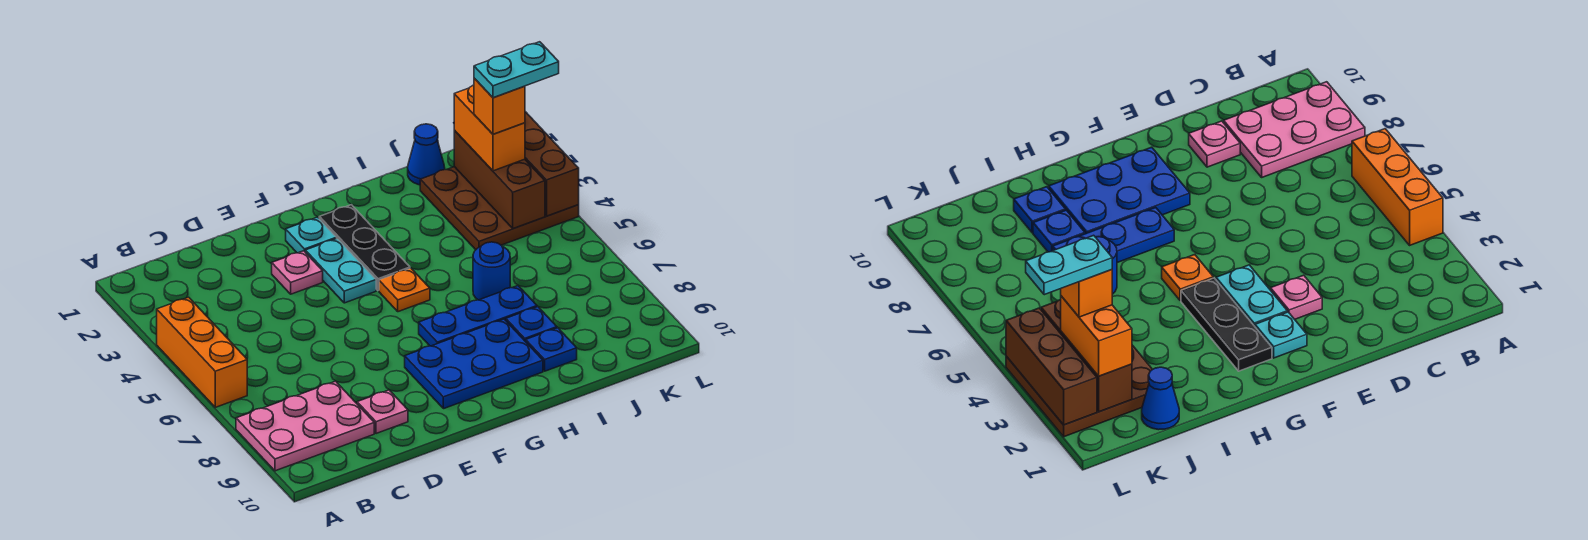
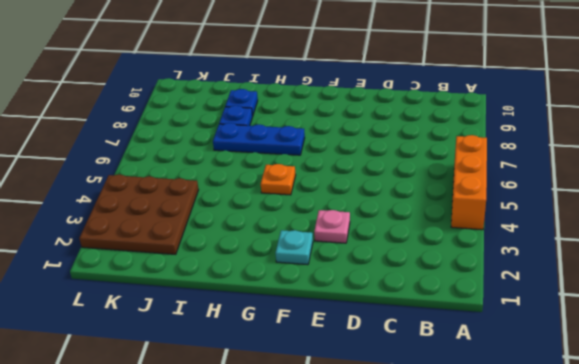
none -> pink 2x3 plate [236,381,374,471]
none -> pink 1x1 plate [357,390,408,434]
none -> cyan 1x2 plate [305,238,376,303]

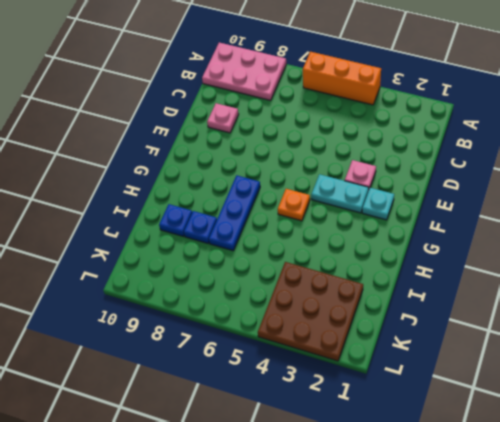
pink 2x3 plate [202,43,286,100] -> pink 2x3 plate turned to [236,381,374,471]
none -> blue 2x3 plate [405,319,543,409]
none -> black 1x3 plate [319,205,410,291]
none -> blue 1x1 round brick [473,242,510,300]

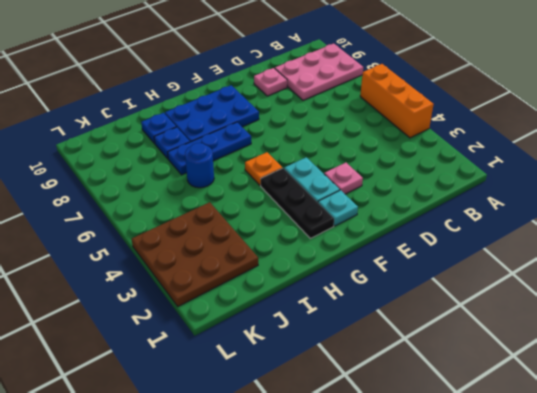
none -> blue 1x1 cone [408,124,445,185]
none -> brown 1x3 brick [454,130,545,228]
none -> brown 1x3 brick [525,112,579,216]

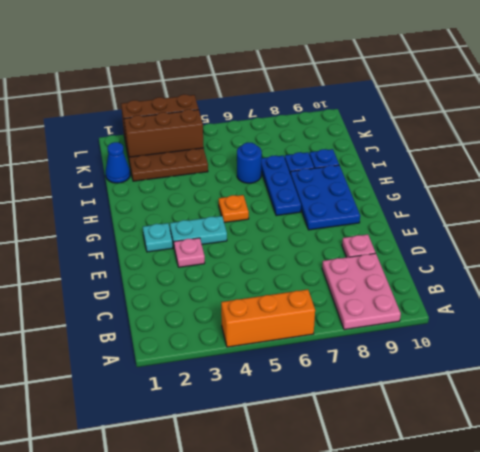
none -> black 1x3 plate [319,205,410,291]
none -> orange 1x2 brick [454,85,525,171]
none -> orange 1x1 brick [474,78,525,134]

